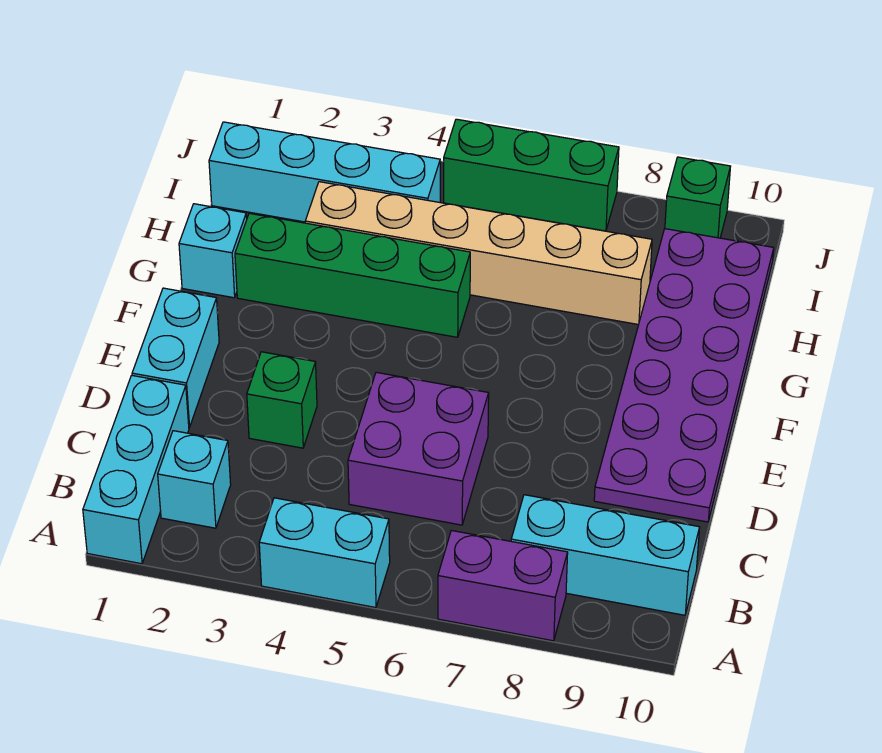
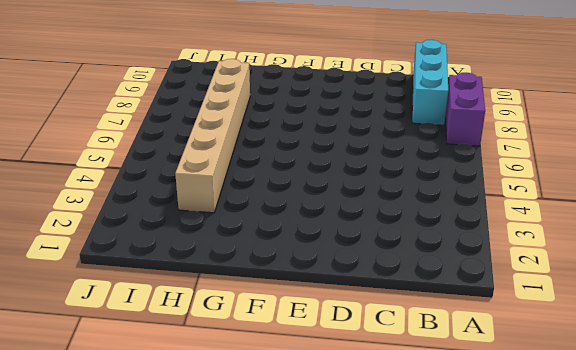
none -> cyan 1x3 brick [83,375,189,564]
none -> cyan 1x2 brick [259,498,390,608]
none -> cyan 1x1 brick [158,431,231,528]

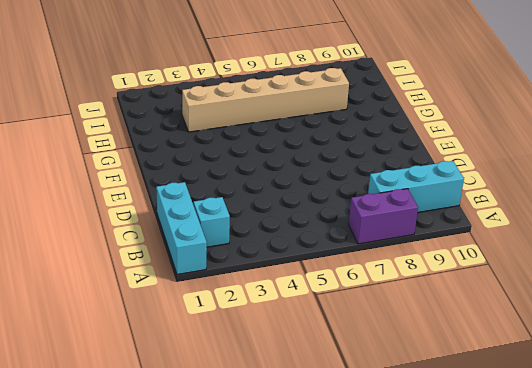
none -> cyan 1x2 brick [259,498,390,608]
none -> purple 2x2 brick [348,372,489,525]
none -> cyan 1x2 brick [132,288,219,427]

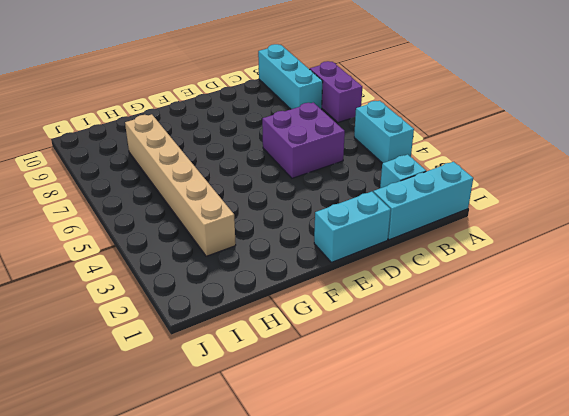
none -> green 1x1 brick [247,352,317,448]
none -> purple 2x6 plate [594,229,774,522]
none -> cyan 1x1 brick [179,204,247,298]

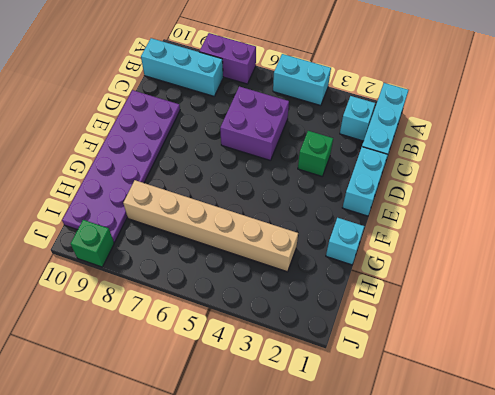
none -> green 1x4 brick [235,213,470,337]
none -> cyan 1x4 brick [209,122,440,222]
none -> green 1x3 brick [444,119,619,231]

